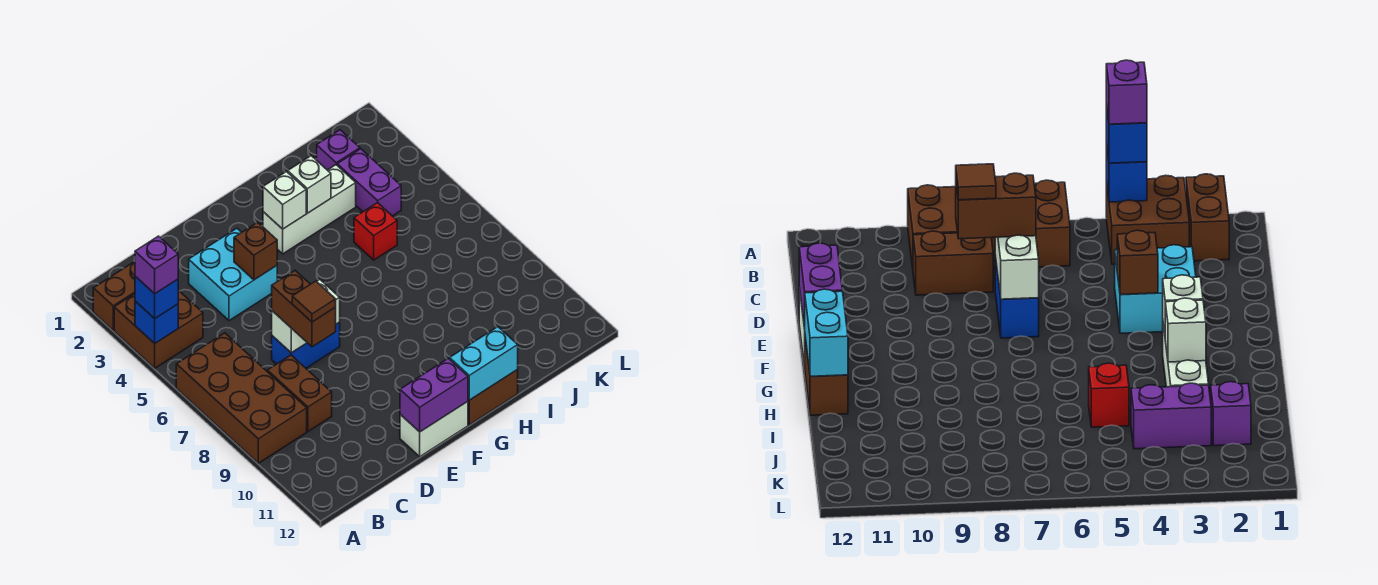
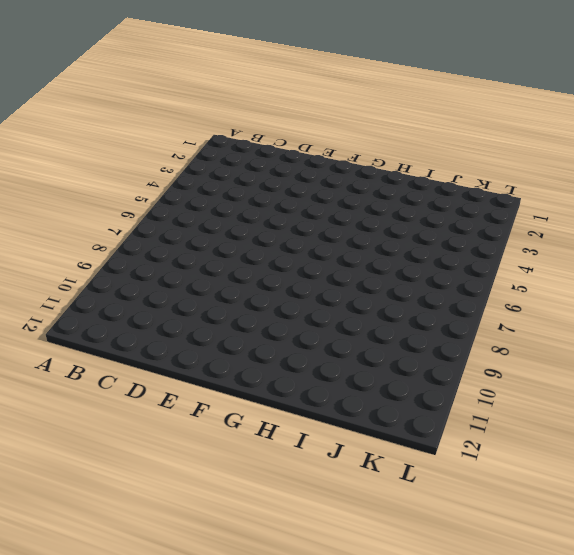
none -> brown 1x2 brick [93,261,135,330]
none -> brown 2x2 brick [114,290,203,368]
none -> brown 2x4 brick [176,333,307,463]

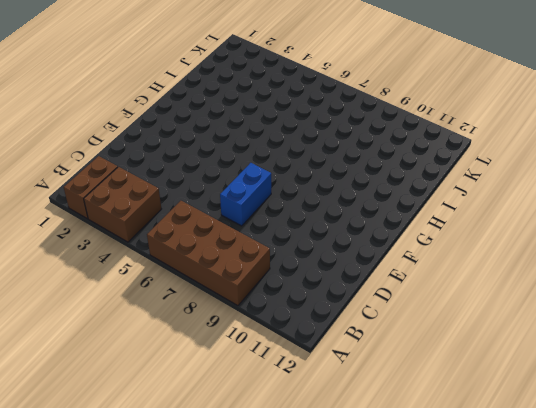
none -> brown 1x2 brick [267,355,332,431]
none -> cyan 2x2 brick [189,228,277,321]
none -> white 1x2 brick [400,402,468,457]

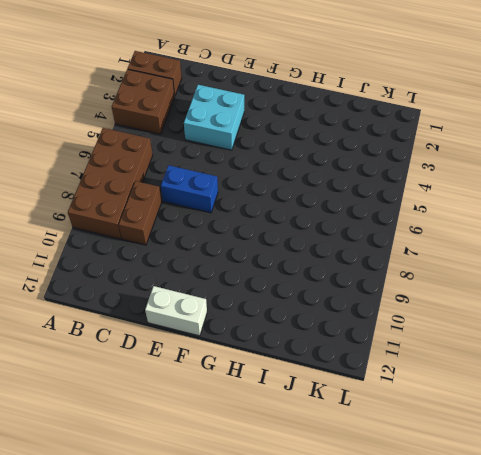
none -> white 1x3 brick [263,165,356,254]
none -> brown 1x2 brick [468,370,518,425]
none -> red 1x1 brick [354,203,397,260]

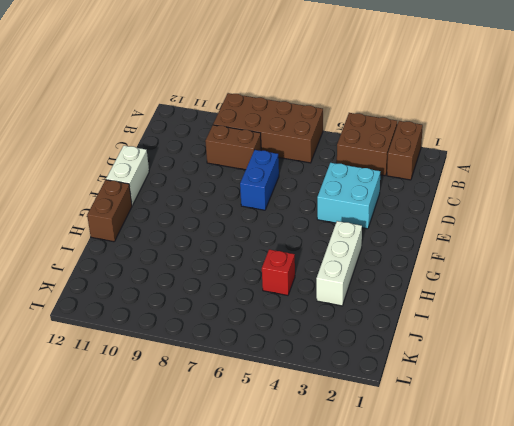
none -> purple 1x1 brick [317,130,360,170]
none -> purple 1x2 brick [337,149,401,216]
none -> blue 1x1 brick [135,301,178,343]

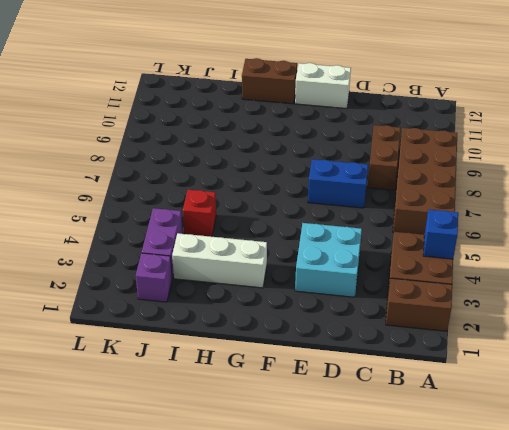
none -> white 1x2 brick [272,279,340,353]
none -> brown 1x1 brick [234,222,277,280]
none -> purple 1x2 brick [400,358,468,432]

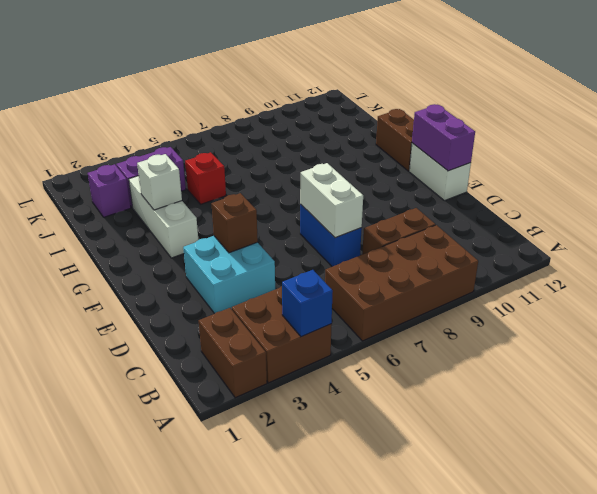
none -> white 1x1 brick [263,172,306,229]
none -> cyan 1x2 brick [450,327,518,400]
none -> blue 1x1 brick [135,276,178,319]

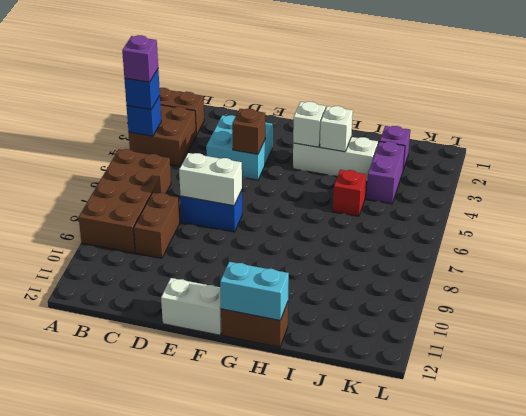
none -> purple 1x2 brick [400,358,468,432]
none -> brown 1x2 brick [272,271,336,347]
none -> brown 1x1 tile [292,281,336,322]

